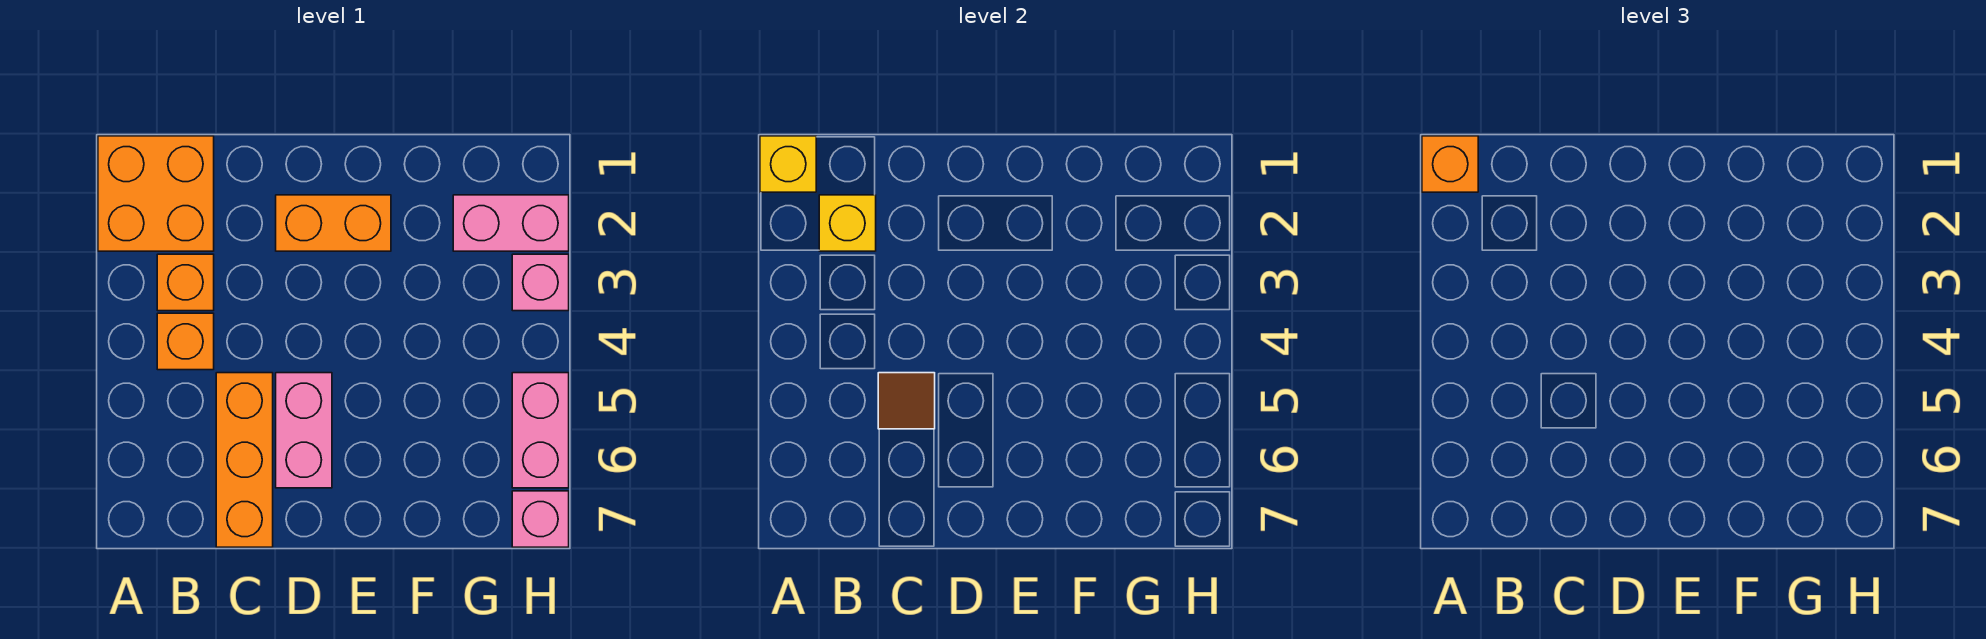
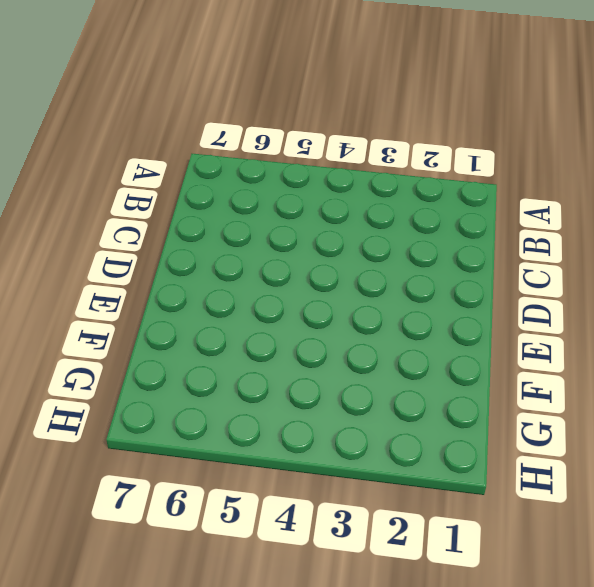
none -> orange 2x2 brick [98,136,214,251]
none -> orange 1x1 brick [157,254,214,311]
none -> orange 1x1 brick [157,313,214,370]

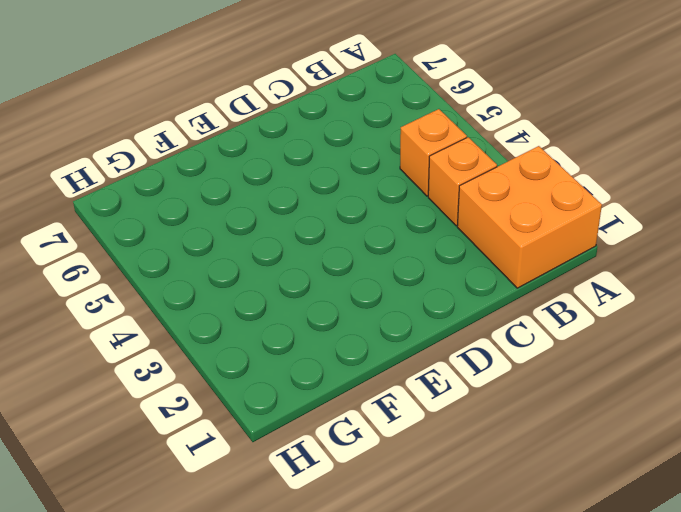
none -> orange 1x3 brick [216,373,273,547]
none -> orange 1x2 brick [276,195,391,251]
none -> pink 1x2 brick [276,373,332,488]

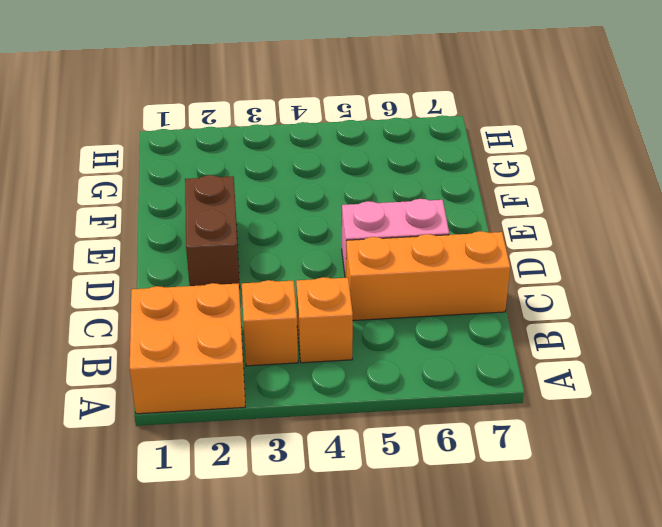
brown 1x2 brick [185,175,240,289] -> orange 1x2 brick [276,195,391,251]
none -> pink 1x2 brick [453,195,569,251]
none -> pink 1x1 brick [512,254,569,311]
none -> pink 1x2 brick [512,373,569,488]

